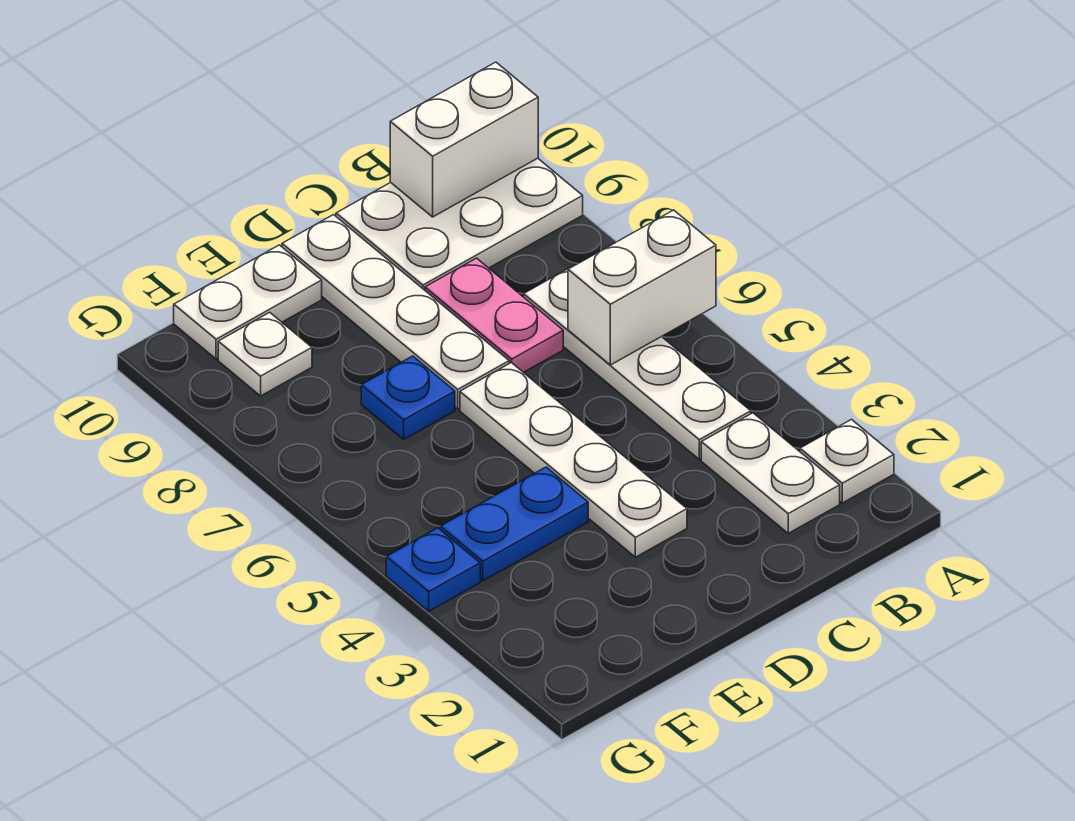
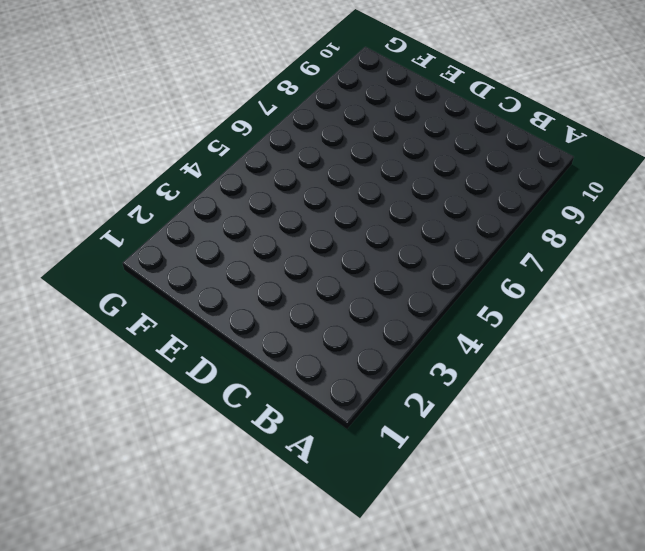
none -> white 1x1 plate [800,420,894,503]
none -> white 2x3 plate [336,158,583,290]
none -> white 1x2 plate [701,413,840,533]

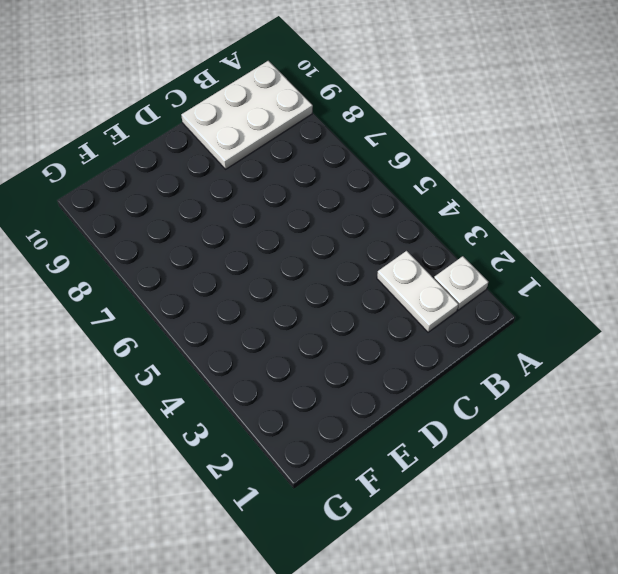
none -> white 1x4 plate [524,265,751,459]
none -> pink 1x2 plate [425,258,563,373]
none -> white 1x4 plate [460,363,687,557]

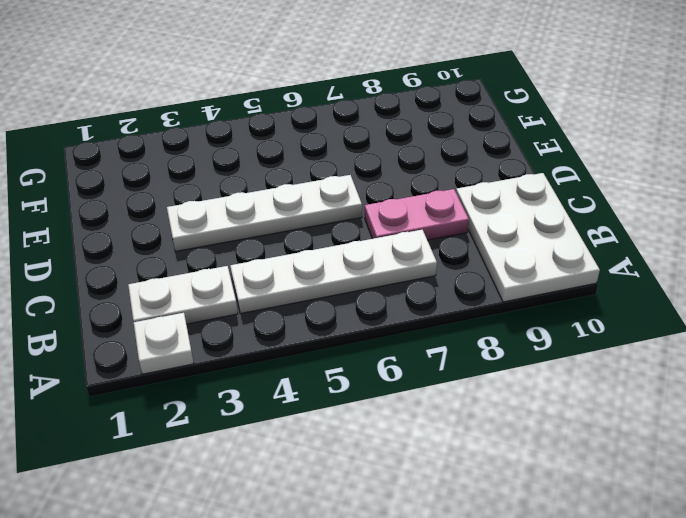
none -> white 1x4 plate [282,215,509,409]
none -> blue 1x2 plate [440,467,588,581]
none -> blue 1x1 plate [361,356,455,439]

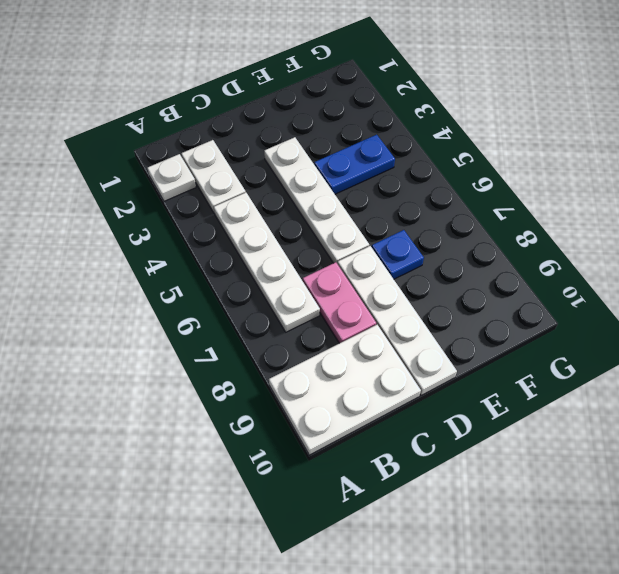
none -> white 1x2 plate [174,245,322,359]
none -> white 1x1 plate [218,312,312,396]
none -> blue 1x1 plate [386,528,480,611]

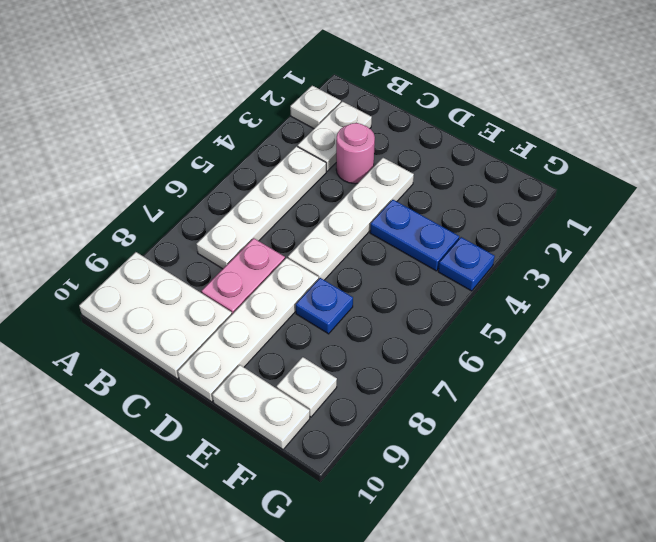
pink 1x1 round brick [336,123,375,184] -> none
none -> white 1x2 brick [568,210,716,365]
none -> white 1x2 brick [390,62,538,217]

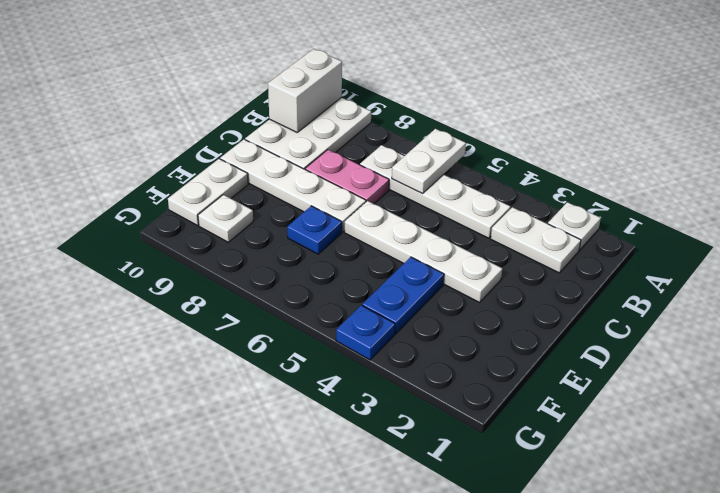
white 1x2 plate [392,129,466,194] -> white 1x2 brick [568,210,716,365]

